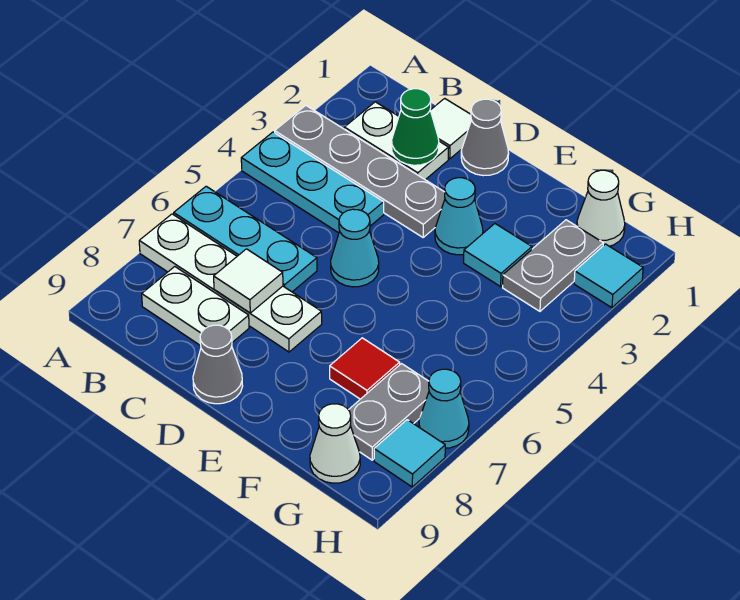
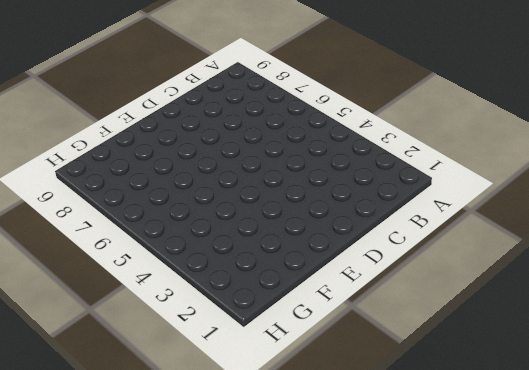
none -> grey 1x4 plate [275,106,445,237]
none -> cyan 1x3 plate [241,132,384,233]
none -> cyan 1x3 plate [174,186,317,292]

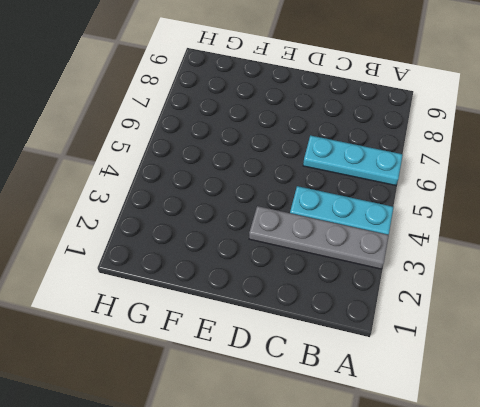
none -> white 1x4 plate [139,214,322,352]
none -> white 1x2 plate [344,102,449,180]
none -> white 1x2 plate [142,267,249,346]

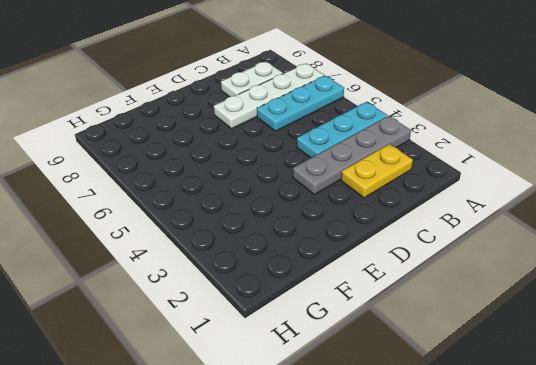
yellow 1x2 plate [341,144,413,198] -> white 1x2 plate [344,102,449,180]
none -> white 1x1 tile [431,98,472,159]
none -> grey 1x1 cone [461,99,509,176]
none -> cyan 1x1 cone [331,209,379,287]

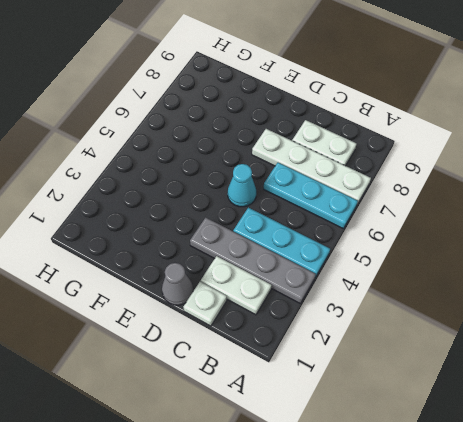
white 1x1 plate [183,282,227,326] -> white 1x1 tile [431,98,472,159]
none -> grey 1x1 cone [193,325,243,404]
none -> cyan 1x1 cone [435,178,483,255]
none -> cyan 1x1 tile [464,224,532,287]

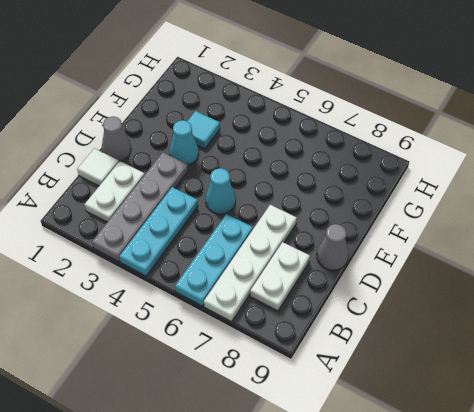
none -> red 1x1 tile [330,338,400,399]
none -> white 1x1 cone [577,170,625,246]
none -> grey 1x2 plate [503,220,603,311]

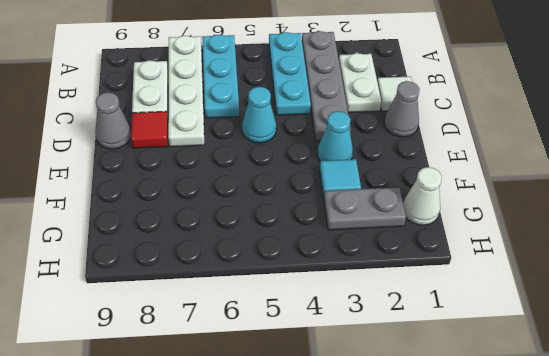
red 1x1 tile [131,111,168,148] -> red 1x1 tile moved to [330,338,400,399]
none -> grey 1x2 plate [349,364,429,460]
none -> white 1x1 cone [310,404,360,483]
none -> cyan 1x1 tile [574,244,643,308]

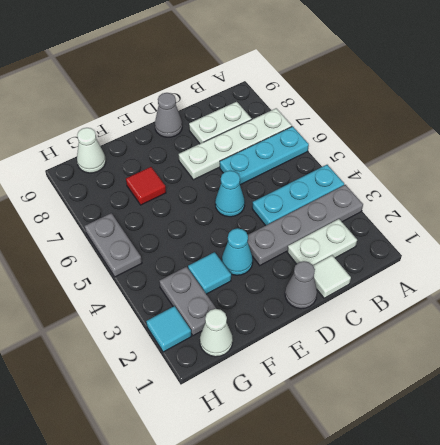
grey 1x2 plate [85,213,142,277] -> grey 1x2 plate moved to [349,364,429,460]
none -> cyan 1x1 cone [419,369,469,448]
none -> cyan 1x1 tile [374,420,445,487]
none -> green 1x1 cone [392,89,439,165]

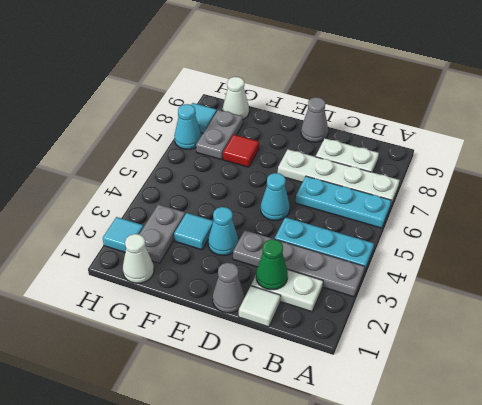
none -> white 1x1 tile [214,249,283,313]

